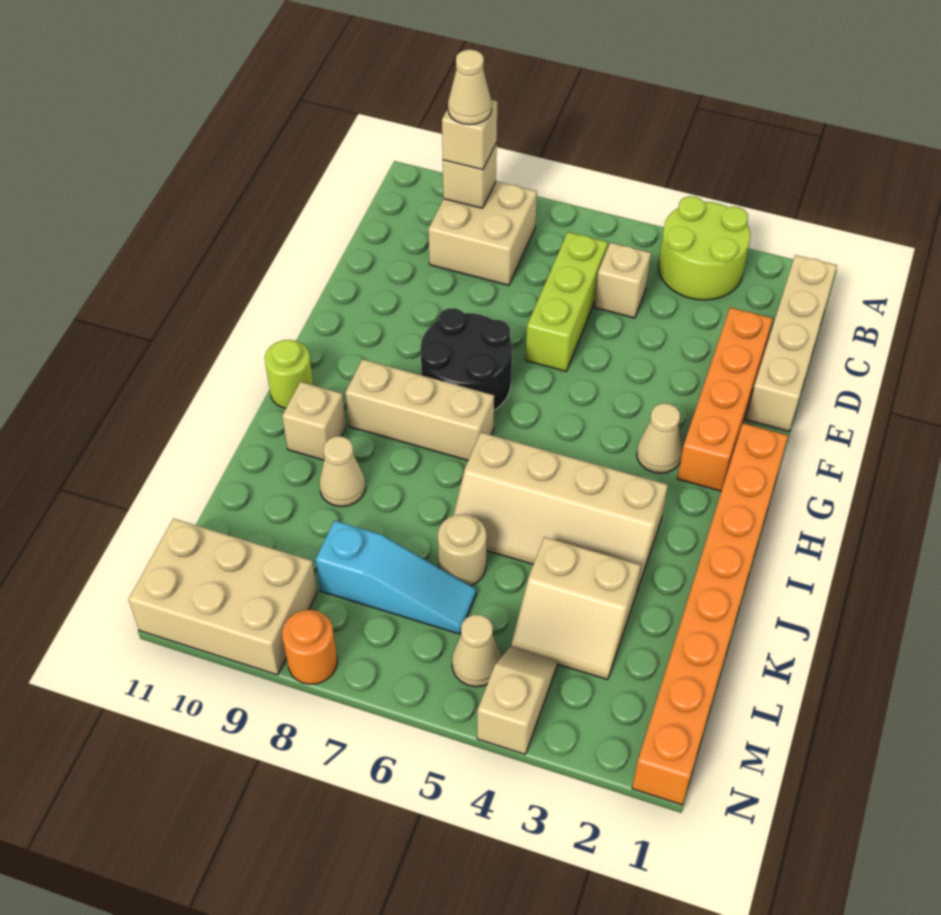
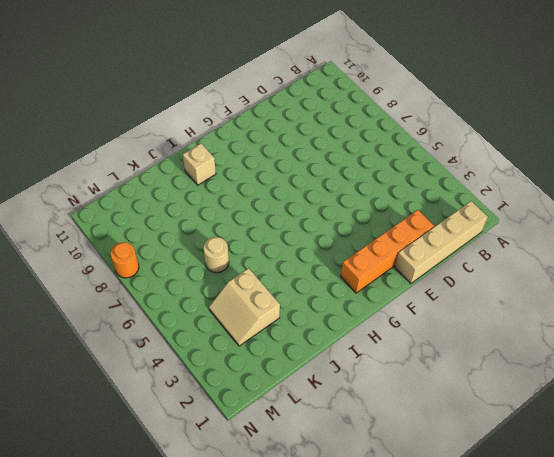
none -> lime 2x2 round brick [659,196,750,300]
none -> tan 2x2 brick [428,181,537,285]
none -> tan 1x1 brick [595,243,651,318]

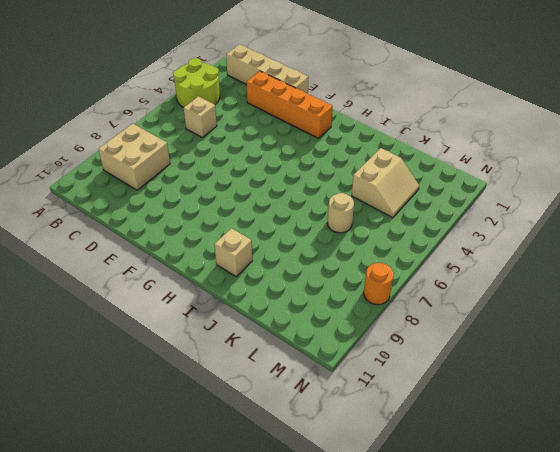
none -> lime 1x3 brick [525,232,608,371]
none -> black 2x2 round brick [421,308,512,410]
none -> orange 1x8 brick [632,423,788,805]

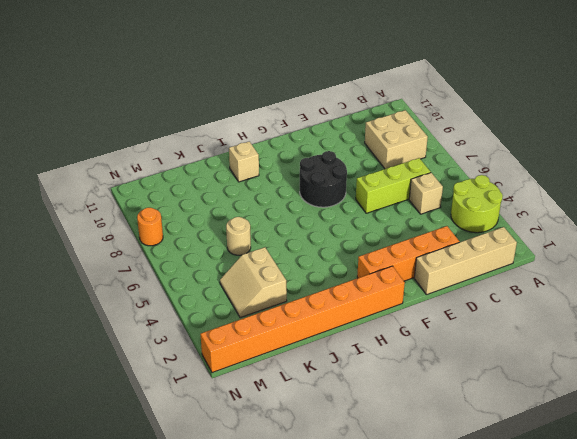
none -> tan 1x1 cone [637,403,683,473]
none -> tan 1x3 brick [345,359,494,460]
none -> lime 1x1 round brick [265,340,313,408]

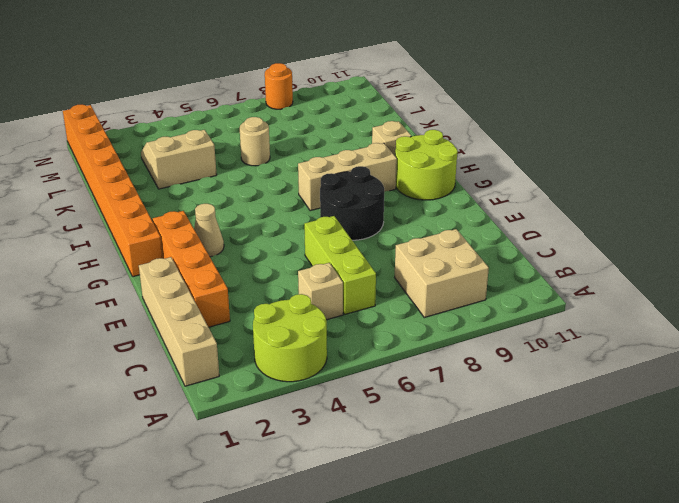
lime 2x2 round brick [395,130,458,200] -> lime 1x1 round brick [265,340,313,408]
none -> tan 2x4 slope [453,432,668,593]
none -> tan 1x1 cone [319,436,366,507]
none -> cyan 1x3 slope [316,521,476,634]

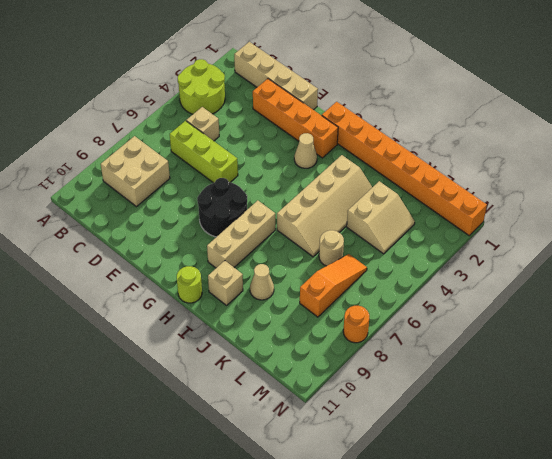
orange 1x3 slope [300,254,367,317] -> cyan 1x3 slope [316,521,476,634]
none -> tan 1x2 slope [477,647,558,754]
none -> tan 1x1 cone [452,615,501,687]
none -> tan 2x3 brick [128,519,317,675]

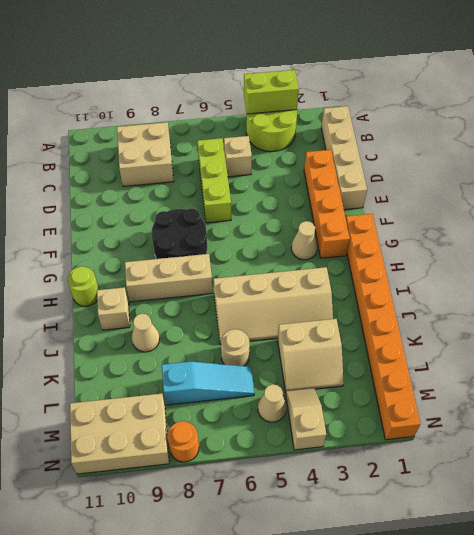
lime 1x2 brick [244,70,299,114] -> none
none -> tan 1x1 brick [443,143,497,208]
none -> tan 1x1 brick [442,100,497,170]
none -> tan 1x1 cone [448,50,492,125]

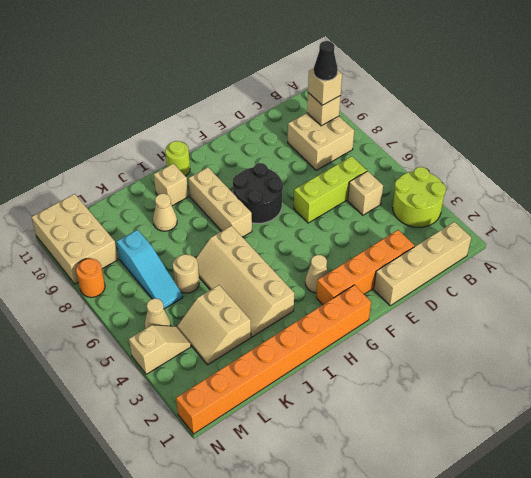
black 1x1 cone [314,41,338,81] -> tan 1x1 cone [448,50,492,125]

